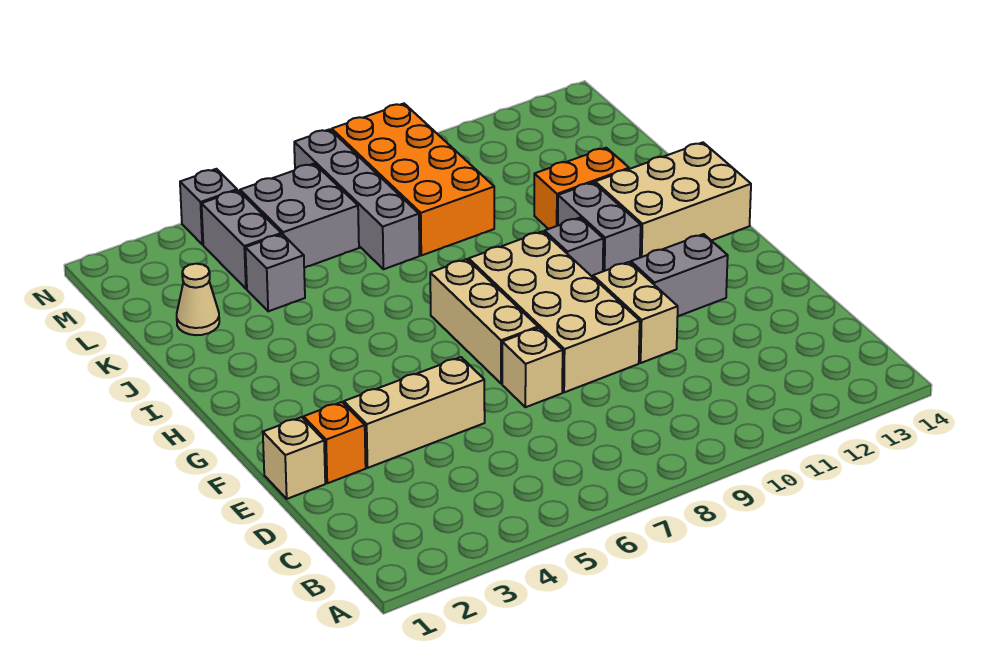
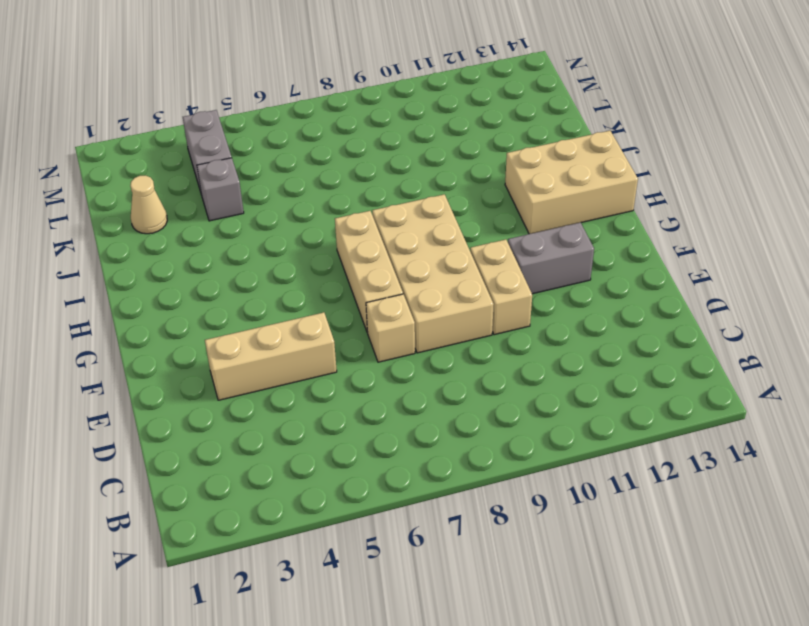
none -> tan 1x1 brick [263,417,325,499]
none -> orange 1x1 brick [304,402,366,483]
none -> grey 1x1 brick [545,218,603,277]

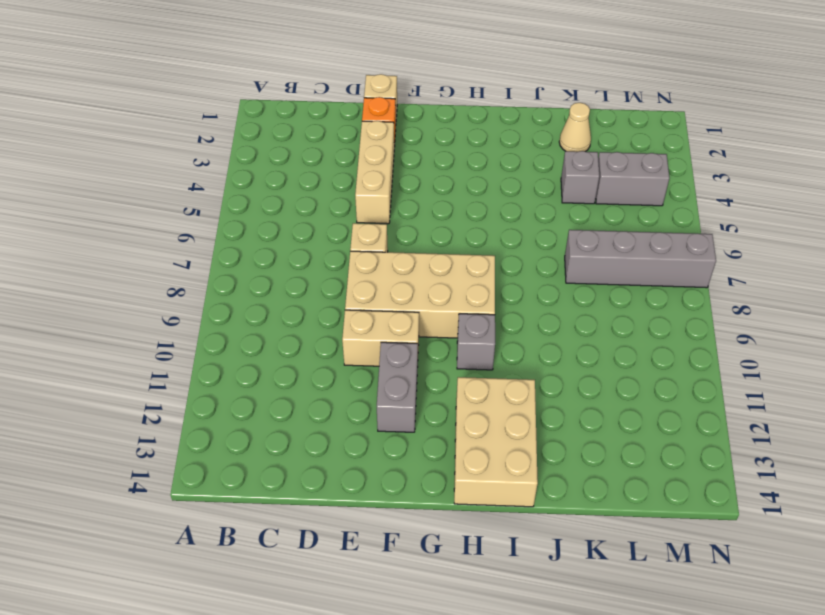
none -> tan 1x3 brick [430,259,538,384]
none -> grey 1x2 brick [558,182,641,271]
none -> orange 1x2 brick [534,148,629,229]

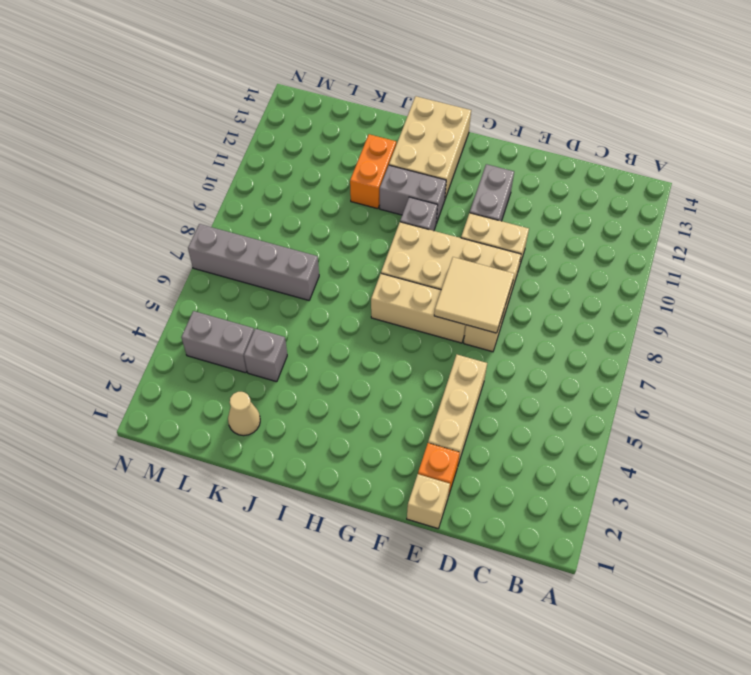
tan 2x2 tile [434,257,514,333] -> none
none -> orange 2x4 brick [332,104,494,255]
none -> grey 2x2 brick [240,164,359,268]
none -> grey 1x1 brick [180,169,237,245]

